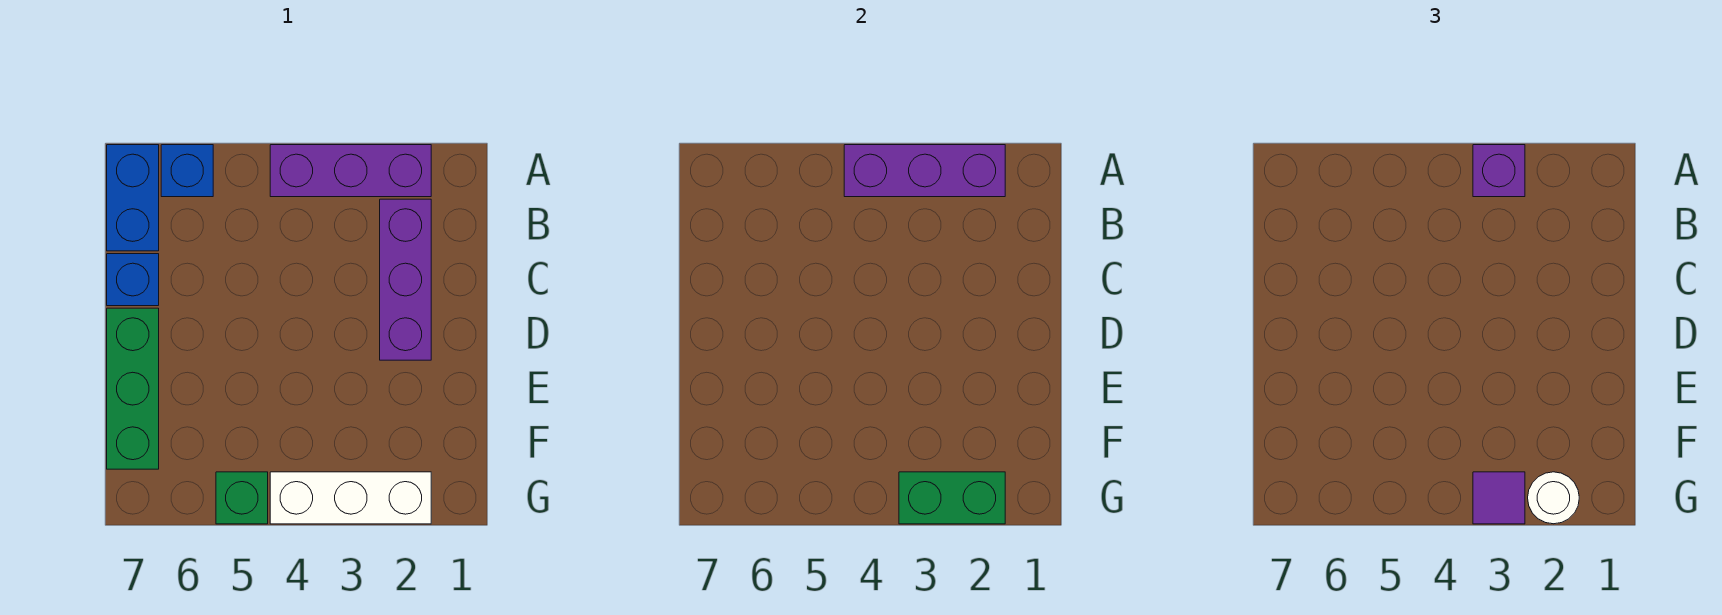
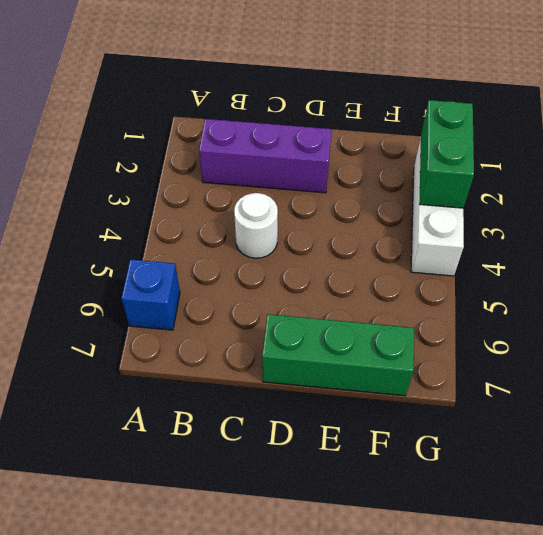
white 1x1 round brick [234,193,278,258] -> white 1x1 round brick moved to [1528,472,1579,524]
none -> purple 1x3 brick [270,145,431,197]
none -> blue 1x2 brick [107,145,159,251]
none -> blue 1x1 brick [107,254,159,306]

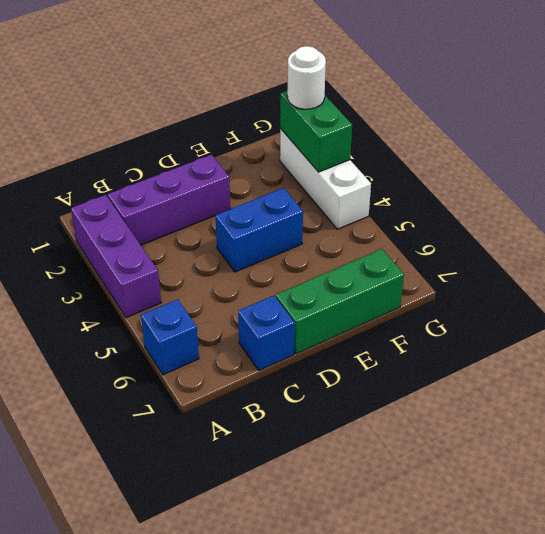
blue 1x2 brick [215,188,303,272] -> blue 1x2 brick moved to [107,145,159,251]
none -> green 1x1 brick [216,472,268,524]
none -> purple 1x3 brick [844,145,1005,197]
none -> purple 1x1 brick [1473,145,1525,197]

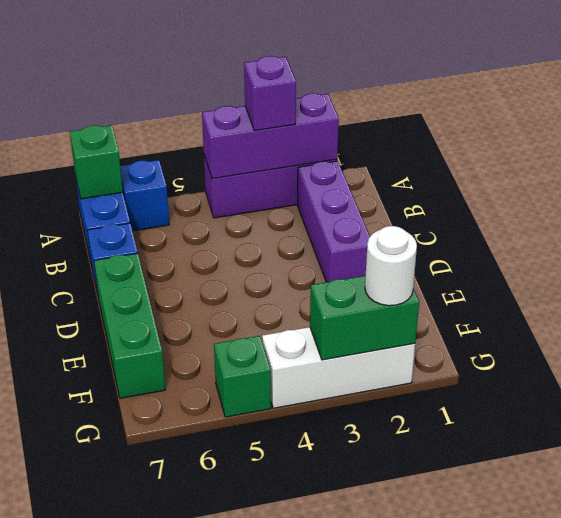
green 1x1 brick [70,125,123,199] -> none
none -> purple 1x1 tile [1473,472,1525,524]

